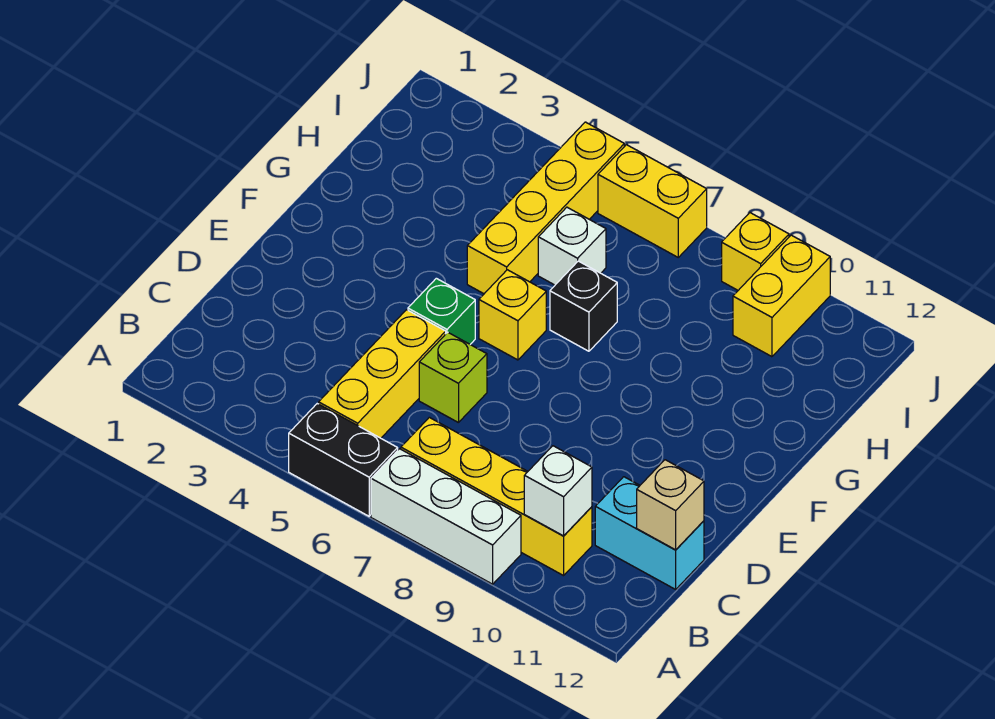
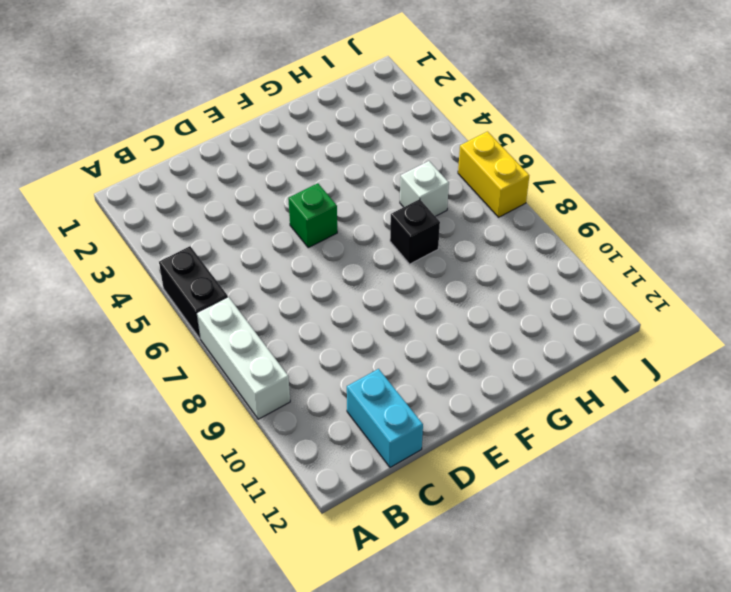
none -> yellow 1x3 brick [319,310,446,438]
none -> yellow 1x4 brick [401,417,592,576]
none -> lime 1x1 brick [419,332,487,423]

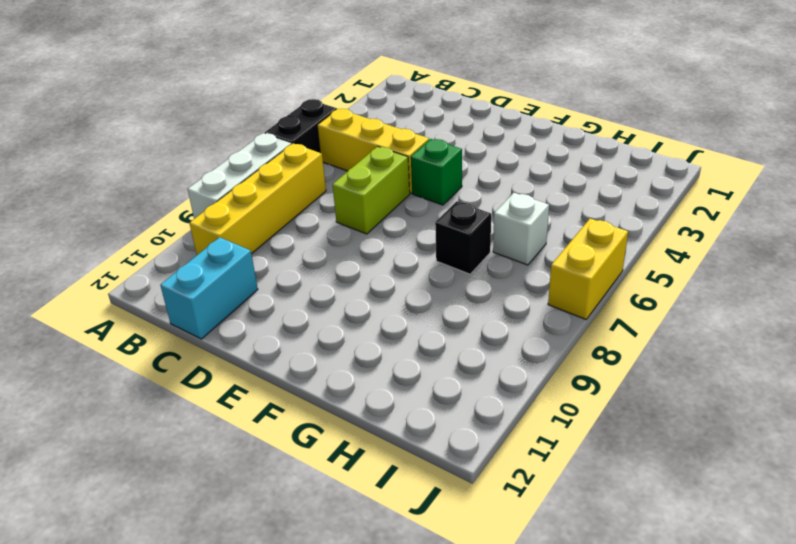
lime 1x2 brick [333,146,410,234] -> lime 1x1 brick [419,332,487,423]
none -> yellow 1x1 brick [479,270,546,360]
none -> yellow 1x4 brick [467,122,624,294]
none -> yellow 1x2 brick [733,235,830,357]

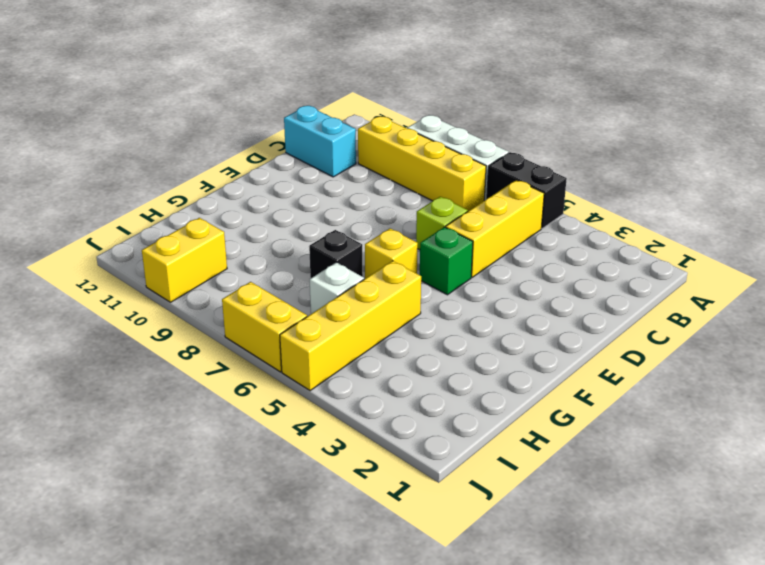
none -> yellow 1x1 brick [722,213,789,290]
none -> white 1x1 brick [524,446,592,536]
none -> tan 1x1 brick [637,460,704,550]

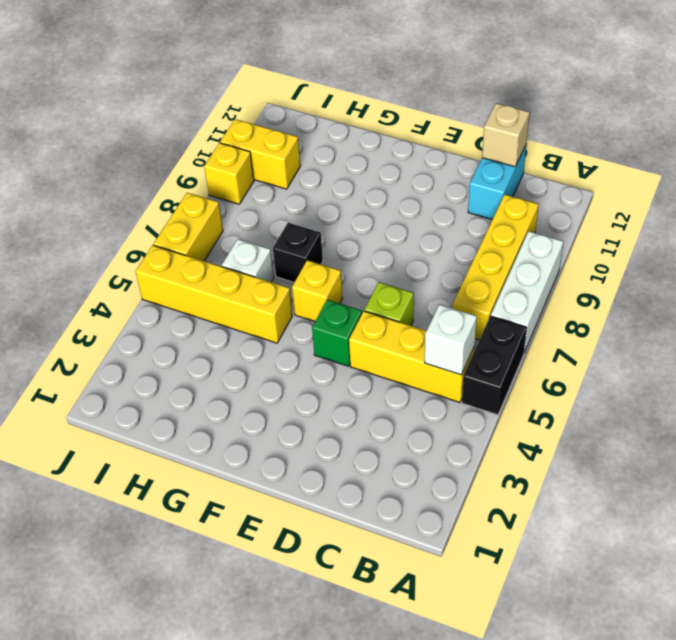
white 1x1 brick [425,305,477,375] -> white 1x1 brick moved to [524,446,592,536]

